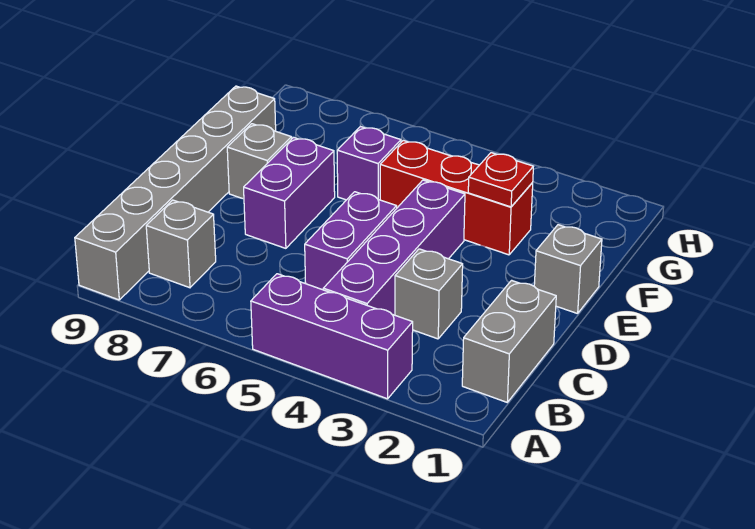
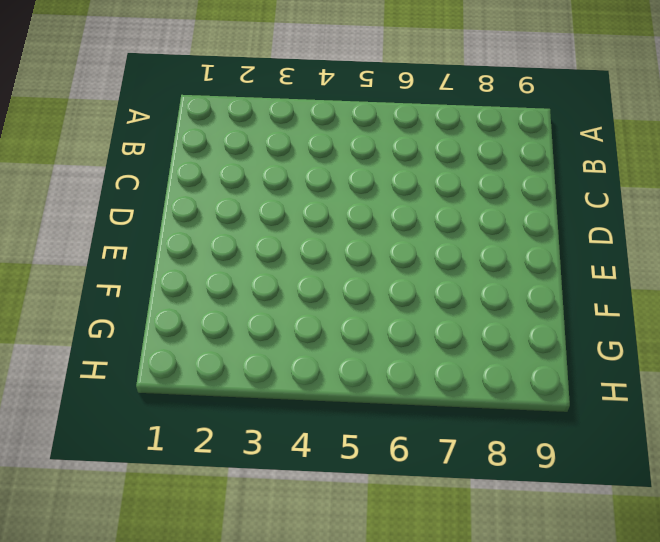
none -> purple 1x3 brick [251,274,413,399]
none -> grey 1x6 brick [75,86,276,300]
none -> grey 1x2 brick [462,280,556,402]

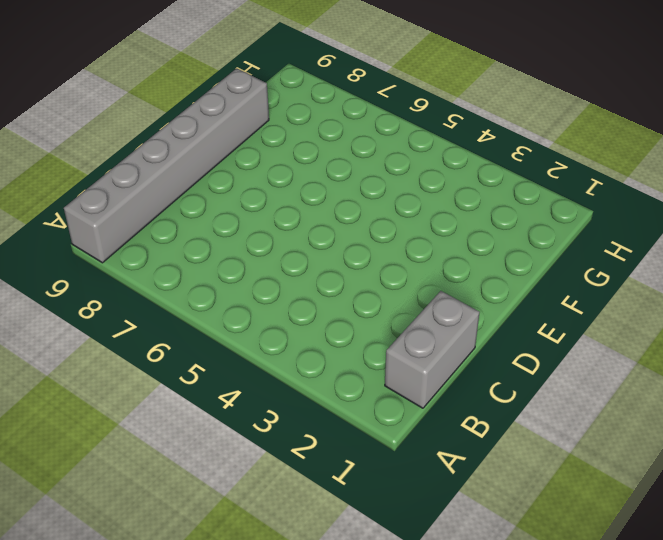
none -> purple 1x3 brick [251,274,413,399]
none -> purple 1x4 brick [323,180,465,315]
none -> grey 1x1 brick [146,200,216,288]

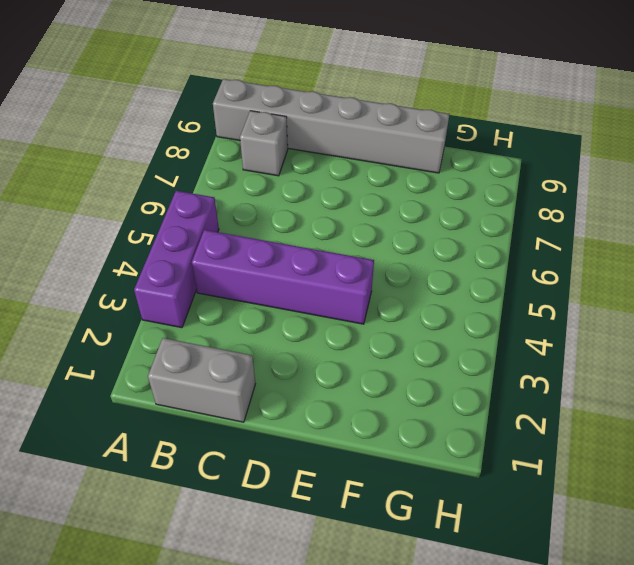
none -> grey 1x1 brick [395,249,463,339]
none -> purple 1x2 brick [305,192,397,290]
none -> purple 1x2 brick [244,137,335,248]

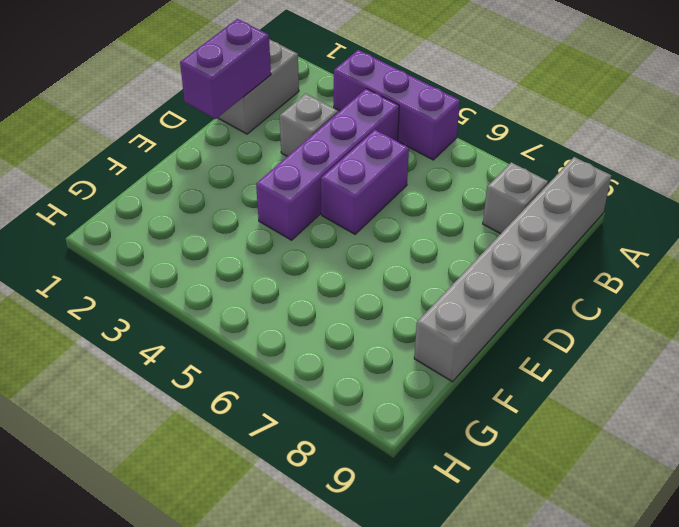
purple 1x2 brick [180,19,271,119] -> purple 1x2 brick moved to [244,137,335,248]
none -> grey 1x1 brick [534,225,602,314]
none -> grey 1x1 brick [227,124,292,199]
none -> red 1x3 brick [380,140,533,255]

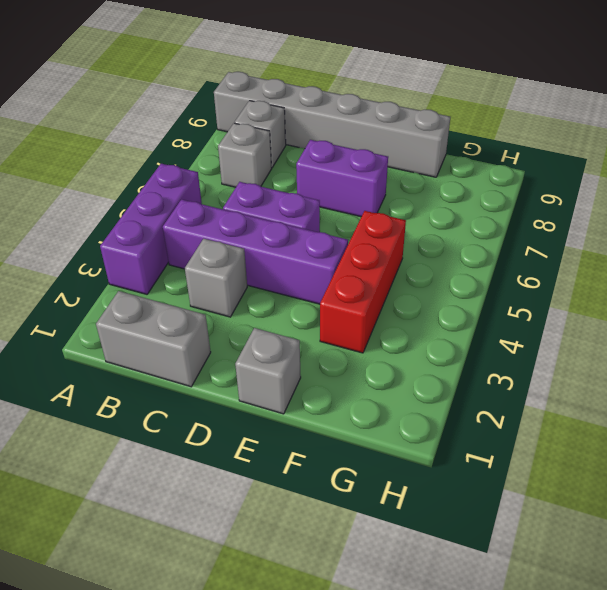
grey 1x1 brick [218,123,272,188] -> grey 1x1 brick moved to [227,124,292,199]
none -> purple 1x1 brick [337,126,401,200]
none -> red 1x1 plate [468,153,533,207]

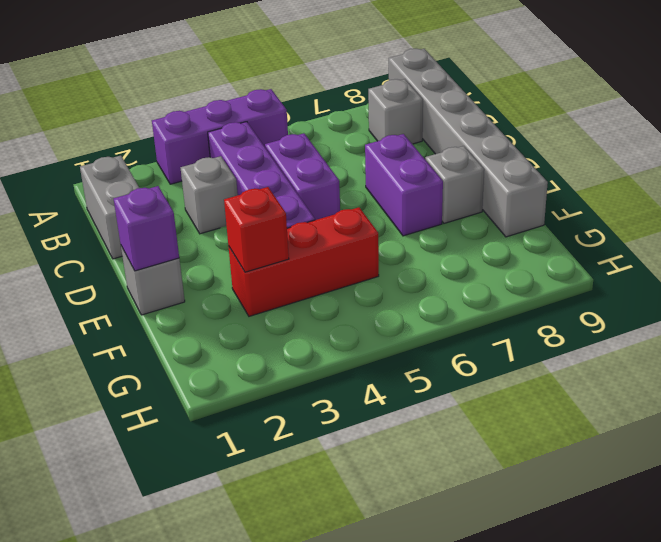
purple 1x1 brick [114,186,179,271] -> purple 1x1 brick moved to [337,126,401,200]
red 1x1 brick [224,187,289,272] -> red 1x1 plate [468,153,533,207]

